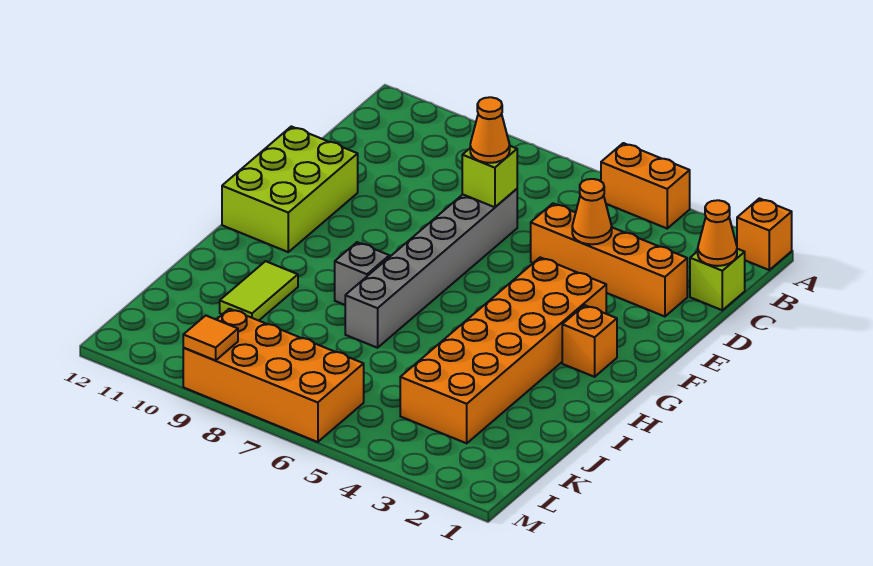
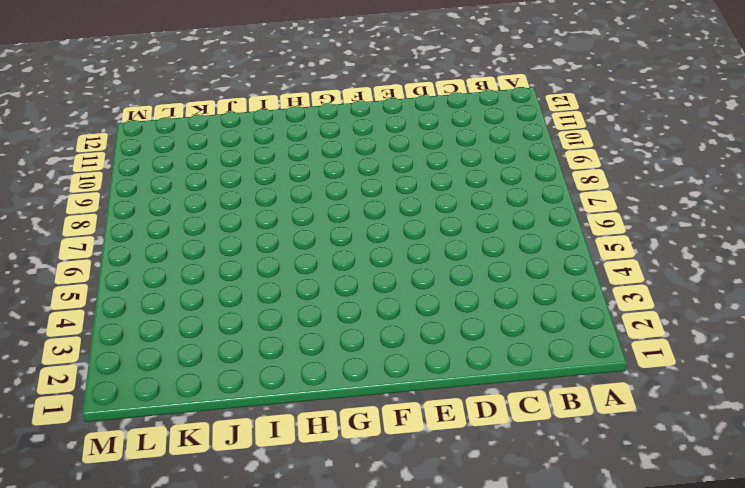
none -> orange 1x1 brick [737,198,792,270]
none -> orange 1x2 brick [601,143,690,228]
none -> lime 1x1 brick [690,249,745,310]

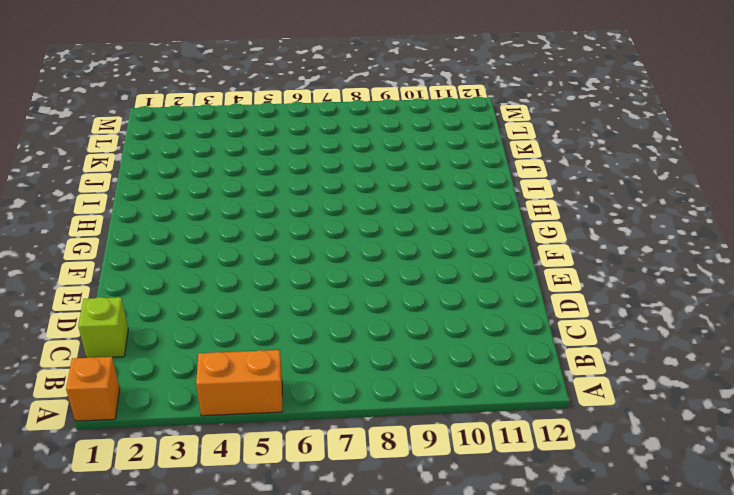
none -> orange 1x4 brick [531,203,687,317]
none -> grey 1x6 brick [345,189,517,348]
none -> lime 2x3 brick [222,126,358,252]

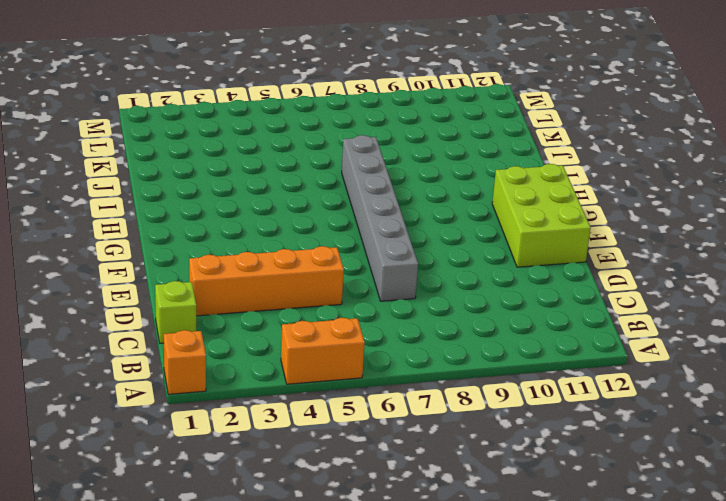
none -> orange 2x6 brick [400,257,606,443]
none -> orange 1x1 brick [562,305,617,377]
none -> grey 1x1 brick [335,242,389,305]

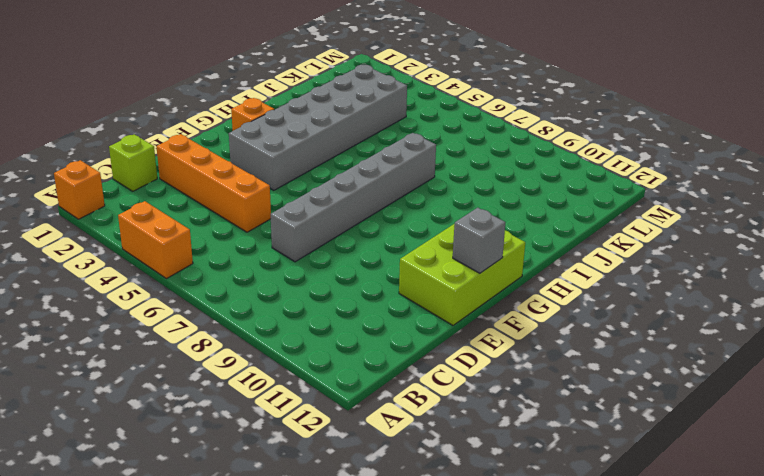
grey 2x6 brick [229,65,407,190] -> orange 2x6 brick [400,257,606,443]
grey 1x1 brick [453,208,506,273] -> grey 1x1 brick moved to [335,242,389,305]
none -> lime 1x2 tile [220,261,298,321]
none -> orange 2x4 brick [183,309,364,442]
none -> orange 1x1 cone [698,200,737,266]

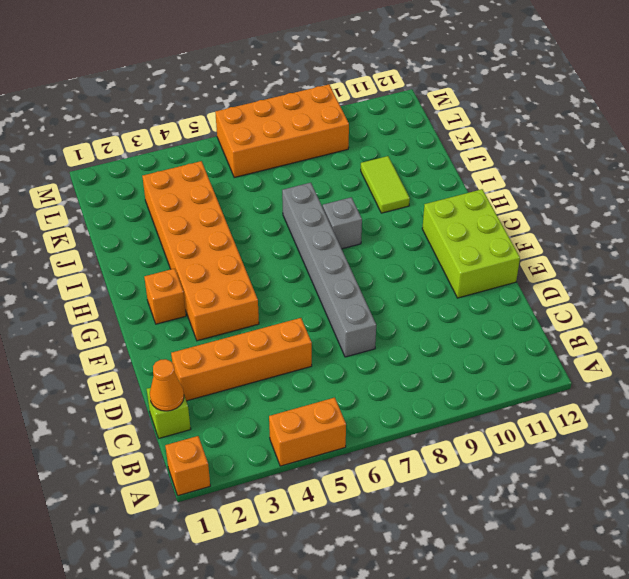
none -> orange 1x1 cone [572,179,612,244]
none -> lime 1x1 brick [462,146,517,207]
none -> orange 1x1 tile [183,316,238,361]

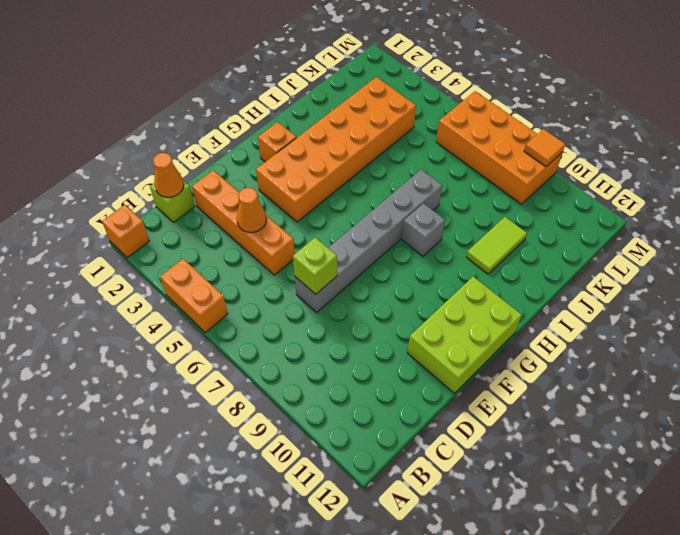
none -> orange 1x1 cone [470,97,510,163]

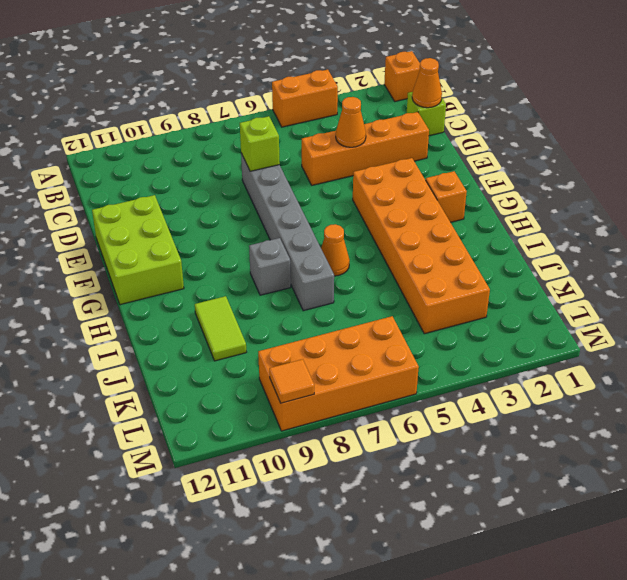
orange 1x1 cone [321,224,350,276] -> orange 1x1 cone moved to [470,97,510,163]

